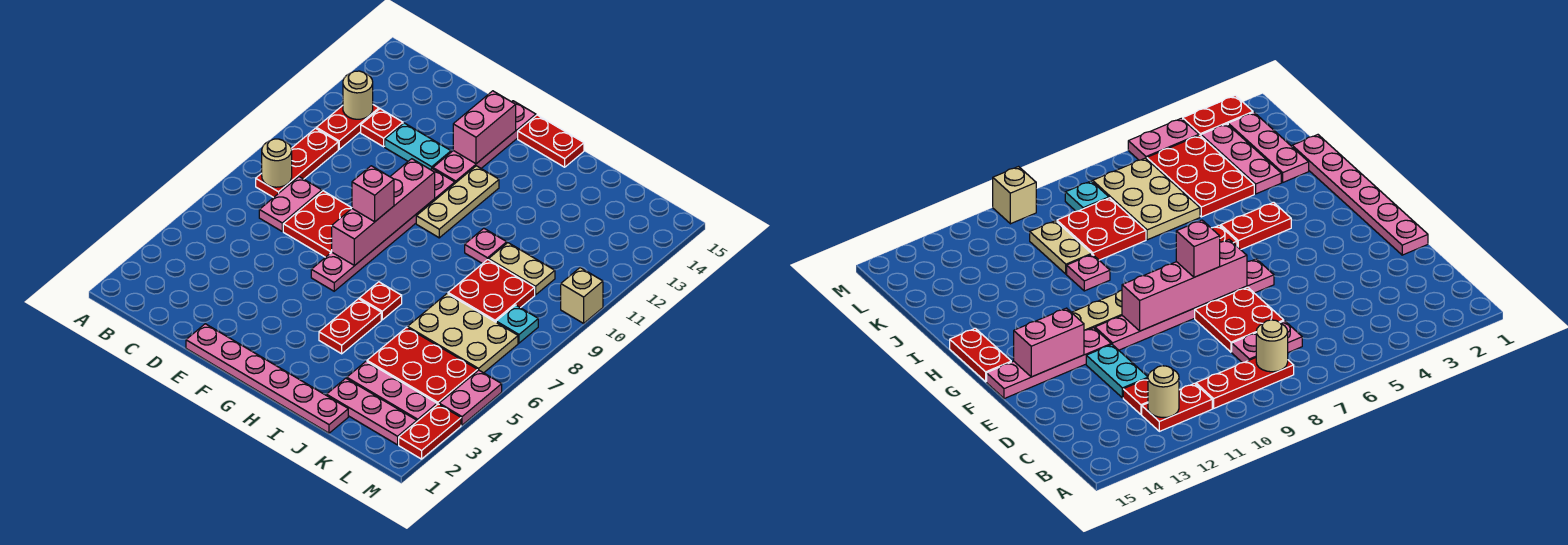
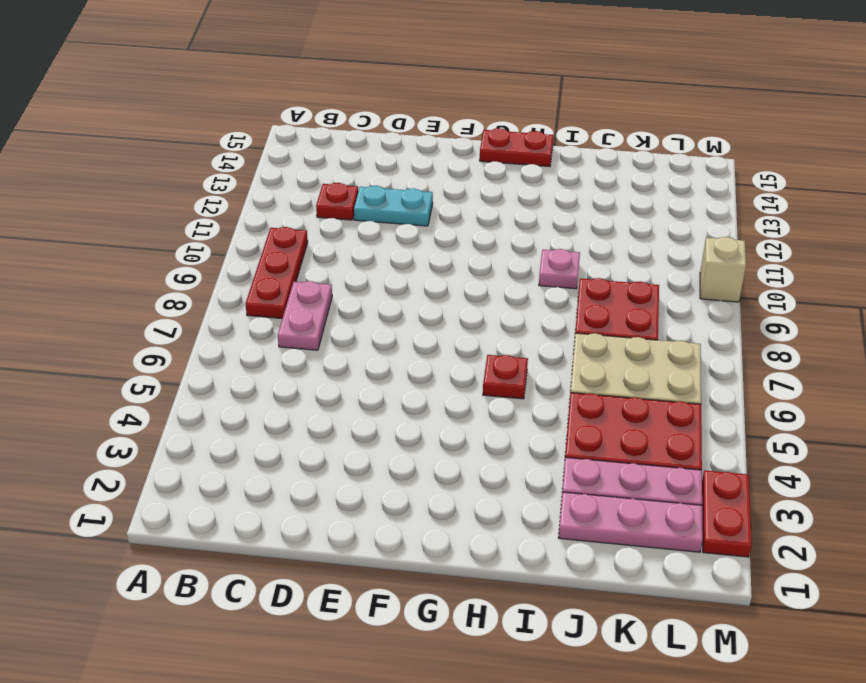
none -> red 1x2 plate [316,105,379,149]
none -> red 2x2 plate [283,191,352,257]
none -> pink 1x6 plate [186,324,348,433]

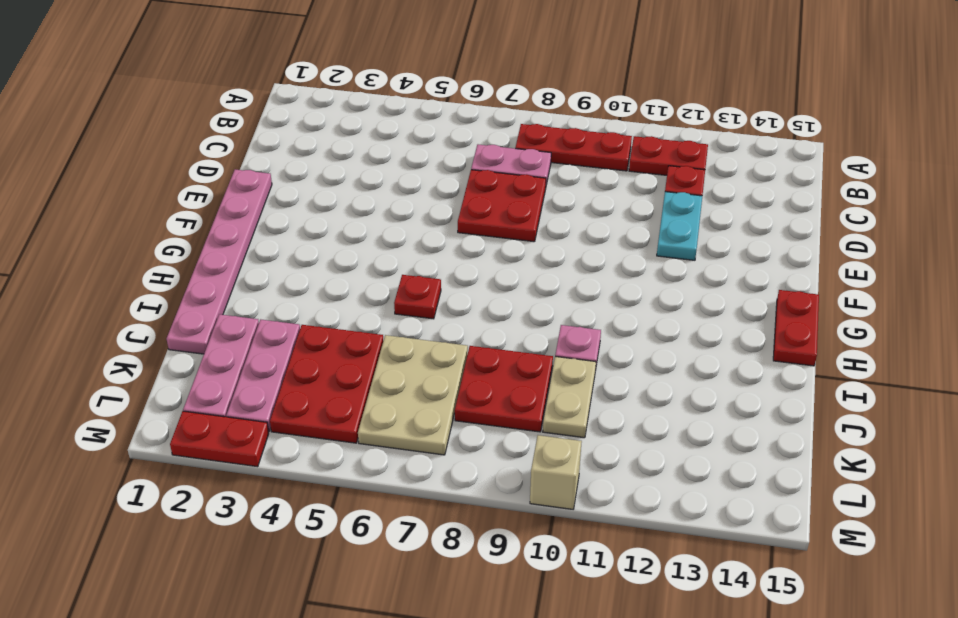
none -> pink 1x6 plate [311,169,455,291]
none -> pink 1x4 plate [433,101,536,183]
none -> tan 1x3 plate [416,166,499,238]

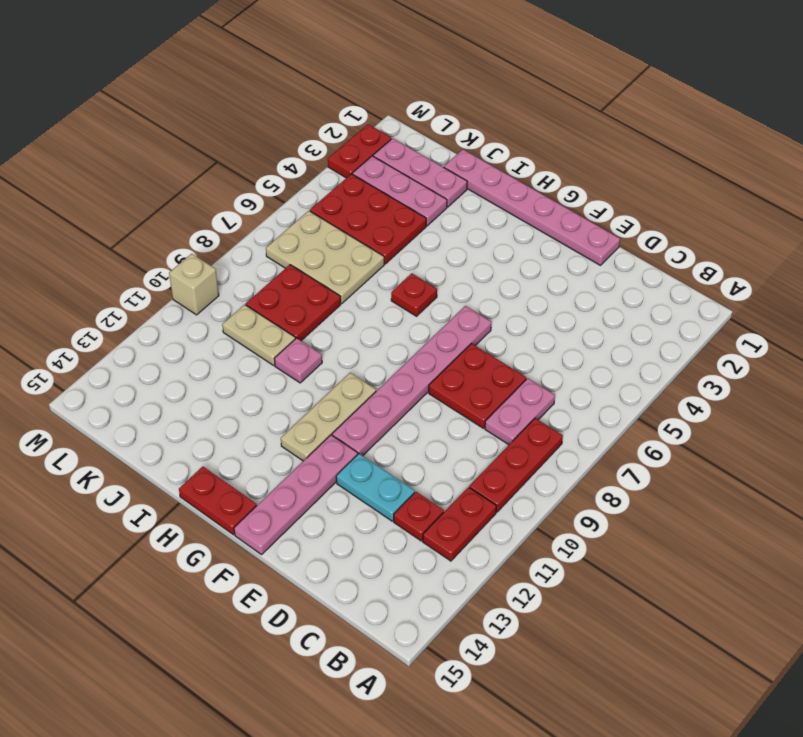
none -> red 1x2 plate [319,299,381,354]
none -> cyan 1x1 plate [496,305,538,343]
none -> pink 1x2 plate [439,370,502,425]

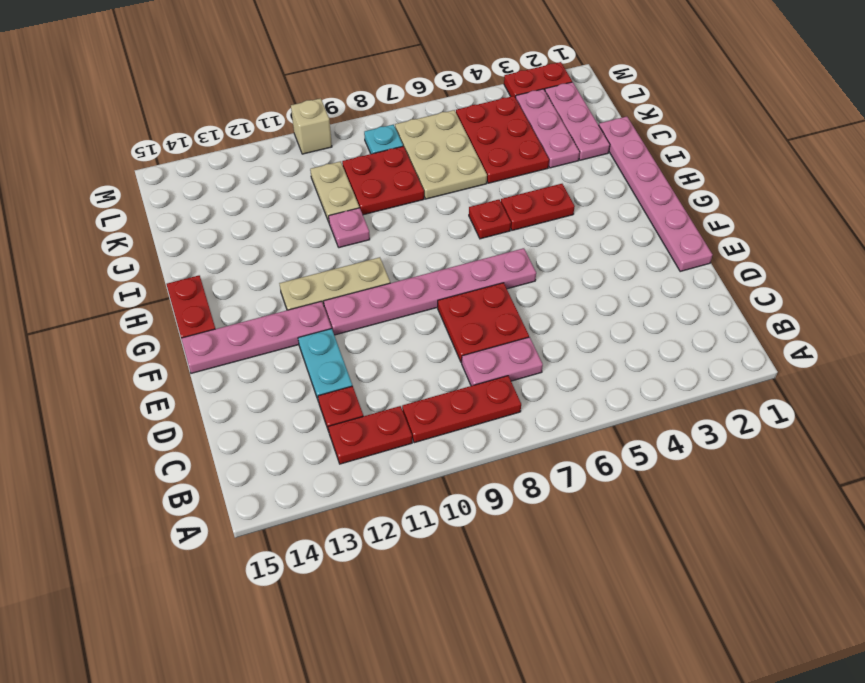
none -> pink 1x2 plate [439,370,502,425]
none -> tan 1x1 round brick [262,139,292,187]
none -> tan 1x1 round brick [343,71,373,119]

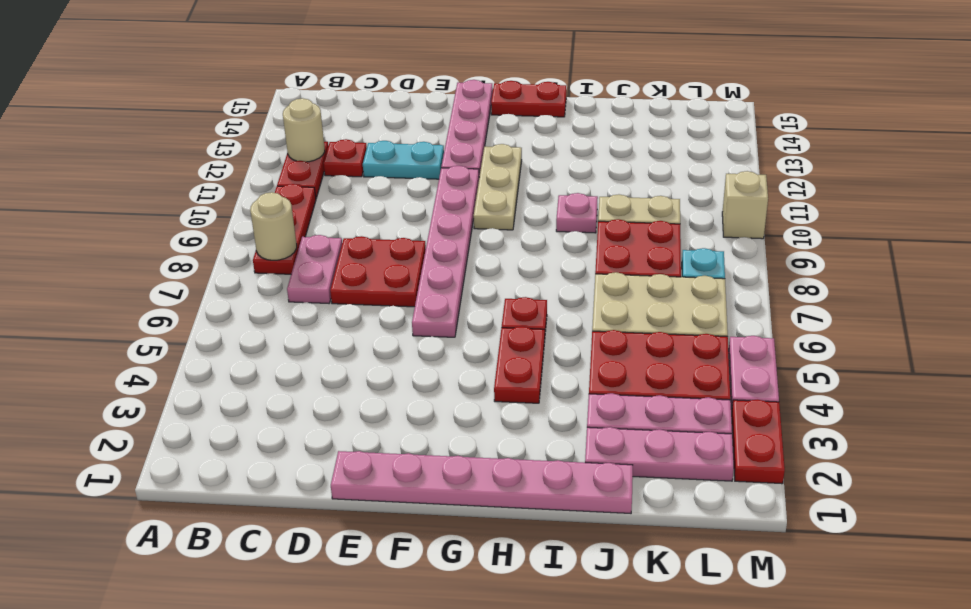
none -> pink 1x4 brick [332,159,435,265]
none -> pink 1x2 brick [453,91,516,164]
none -> pink 1x1 brick [352,166,394,222]

